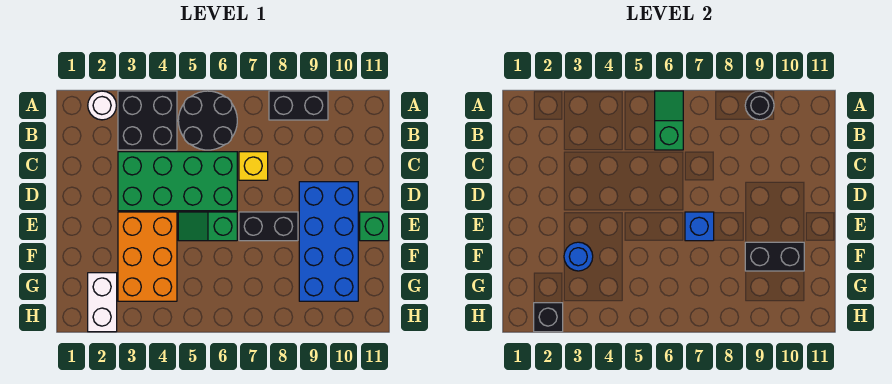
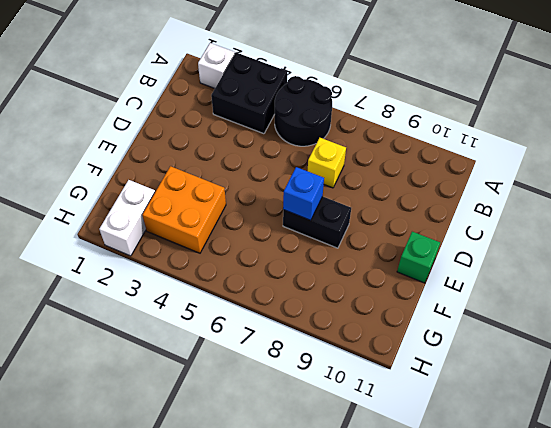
white 1x1 brick [198,43,235,88] -> white 1x1 round brick [88,91,116,120]
orange 2x2 brick [142,166,226,253] -> orange 2x3 brick [118,212,177,301]
none -> black 1x2 brick [269,91,328,120]
none -> green 2x4 brick [118,152,237,211]
none -> blue 2x4 brick [299,182,358,301]

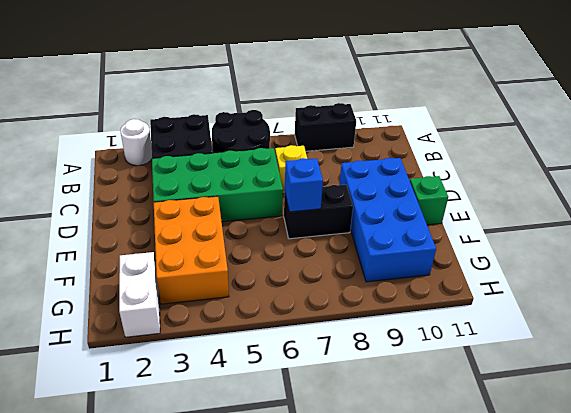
none -> green 1x2 slope [178,212,237,241]
none -> green 1x2 slope [655,91,683,150]
none -> black 1x1 round brick [745,91,774,120]

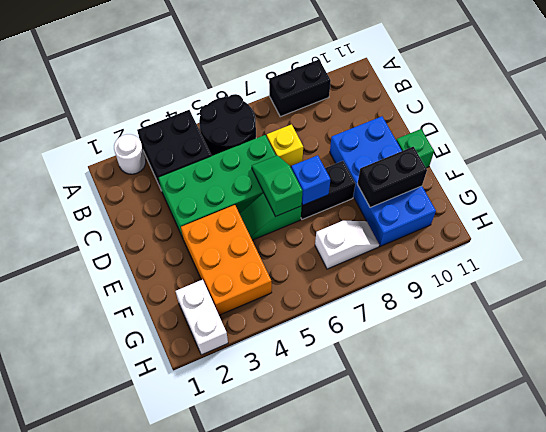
green 1x2 slope [252,155,302,216] -> green 1x2 slope moved to [655,91,683,150]
white 1x2 slope [315,221,379,269] -> none
none -> black 1x1 round brick [745,91,774,120]
none -> blue 1x1 round brick [564,242,593,271]
none -> black 1x1 brick [534,303,563,332]

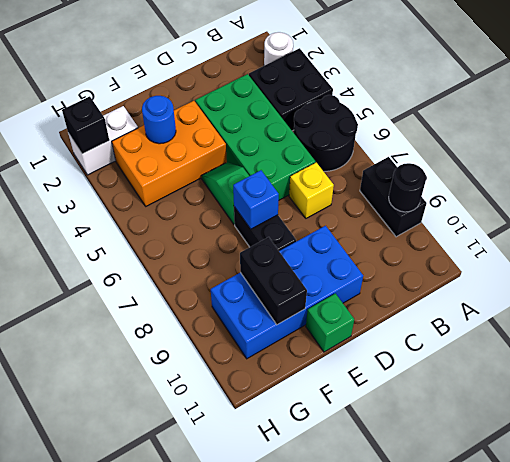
none -> green 1x2 slope [655,91,683,150]

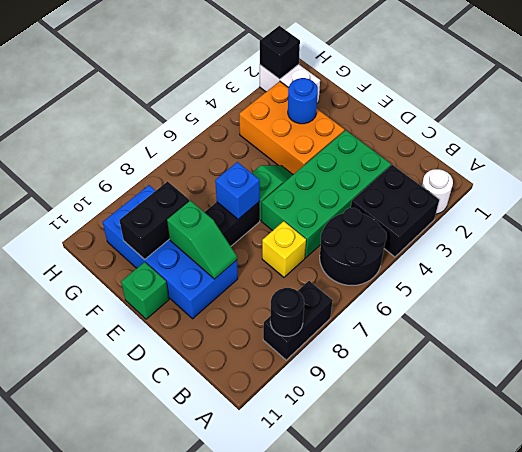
green 1x2 slope [167,201,237,279] -> green 1x2 slope moved to [655,91,683,150]

